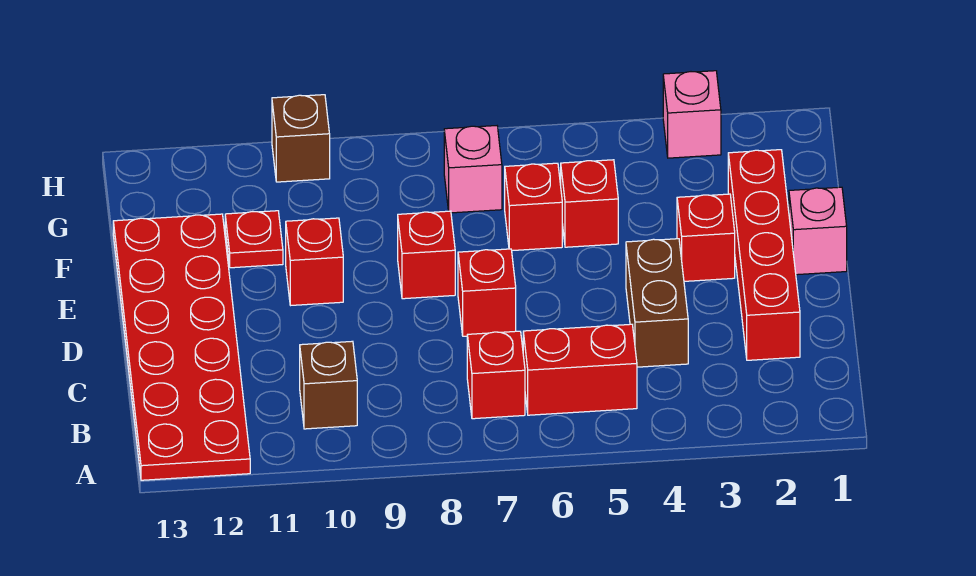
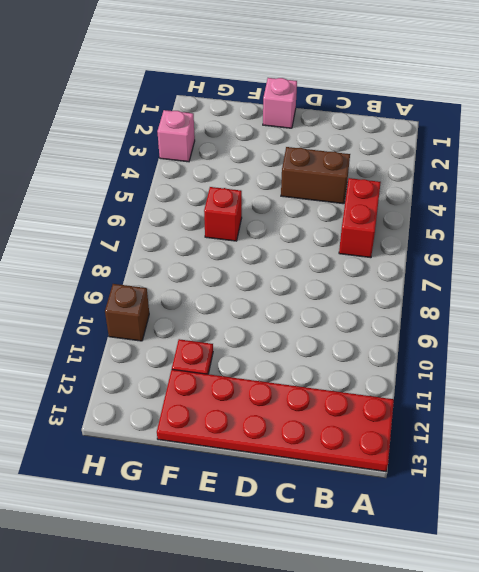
none -> red 1x1 brick [467,331,525,419]
none -> brown 1x1 brick [300,341,357,429]
none -> red 1x4 brick [728,150,800,360]

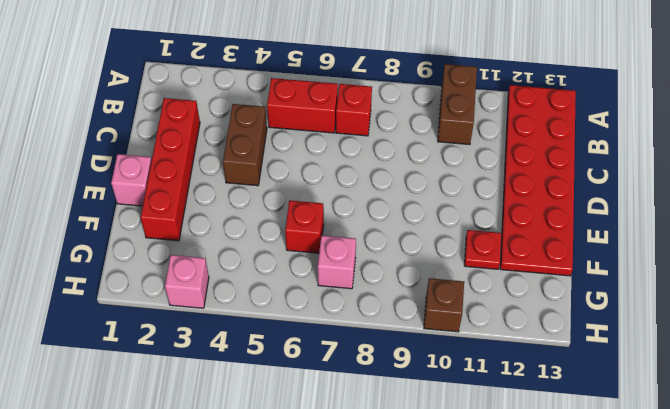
brown 1x2 brick [438,64,477,145] -> brown 1x1 brick [300,341,357,429]
none -> red 1x1 brick [458,249,516,336]
none -> red 1x1 brick [677,194,735,281]
none -> red 1x1 brick [398,211,455,299]

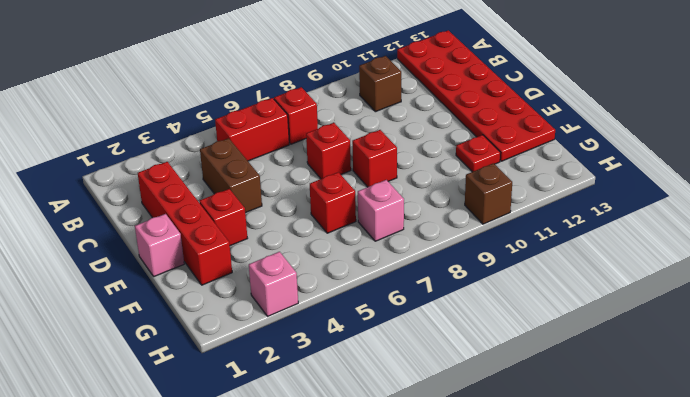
none -> red 1x1 brick [286,218,343,305]
none -> red 1x1 brick [561,160,618,247]

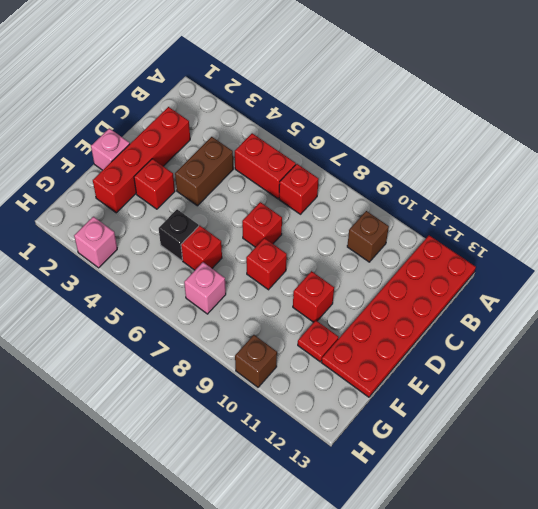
black 1x1 brick [159,209,199,260] -> red 1x1 brick [561,160,618,247]

